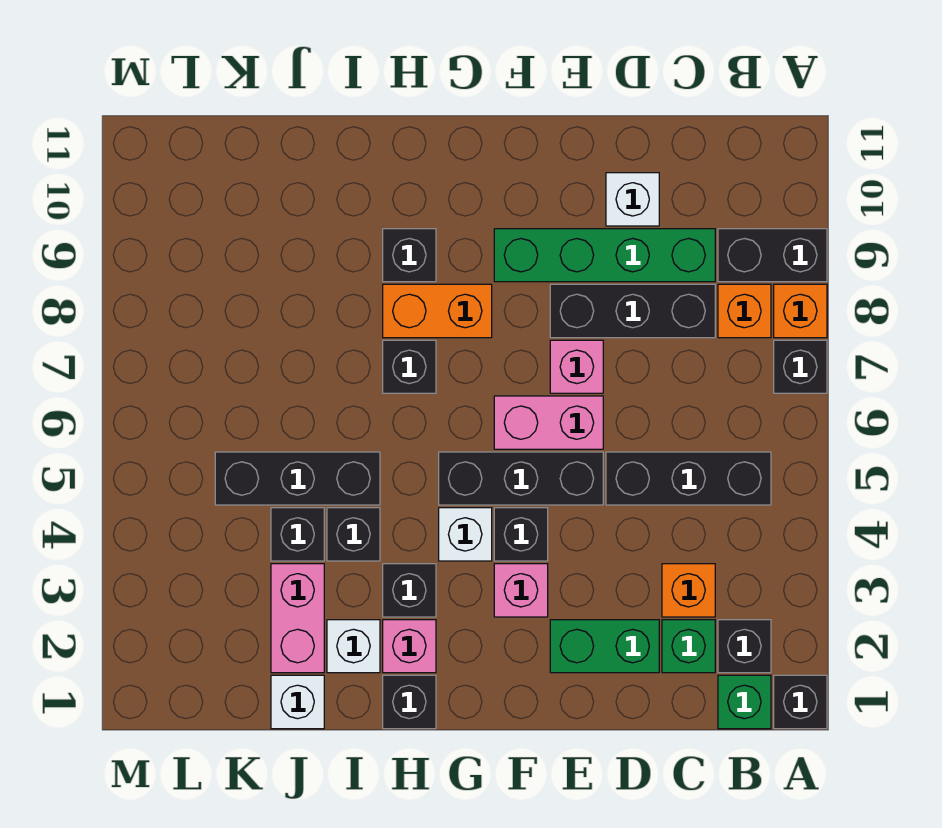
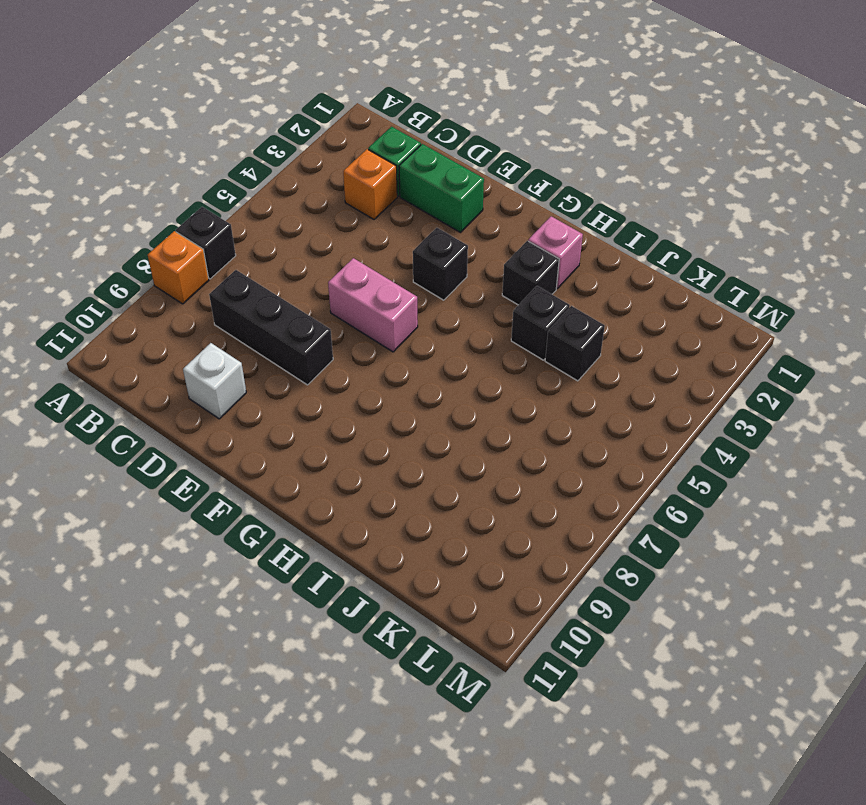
none -> black 1x1 brick [774,675,827,729]
none -> black 1x2 brick [718,229,827,282]
none -> green 1x1 brick [718,675,771,729]
none -> black 1x1 brick [718,620,771,673]

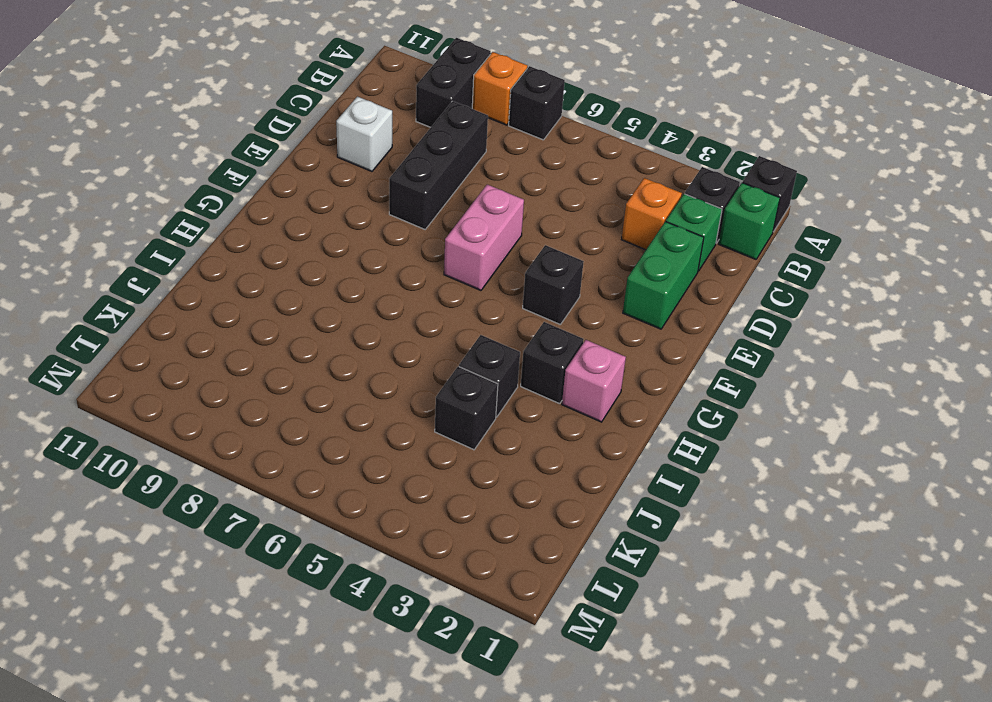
none -> black 1x3 brick [606,452,771,505]
none -> orange 1x1 brick [718,284,771,338]
none -> green 1x4 brick [494,229,715,282]
none -> black 1x3 brick [439,452,603,505]

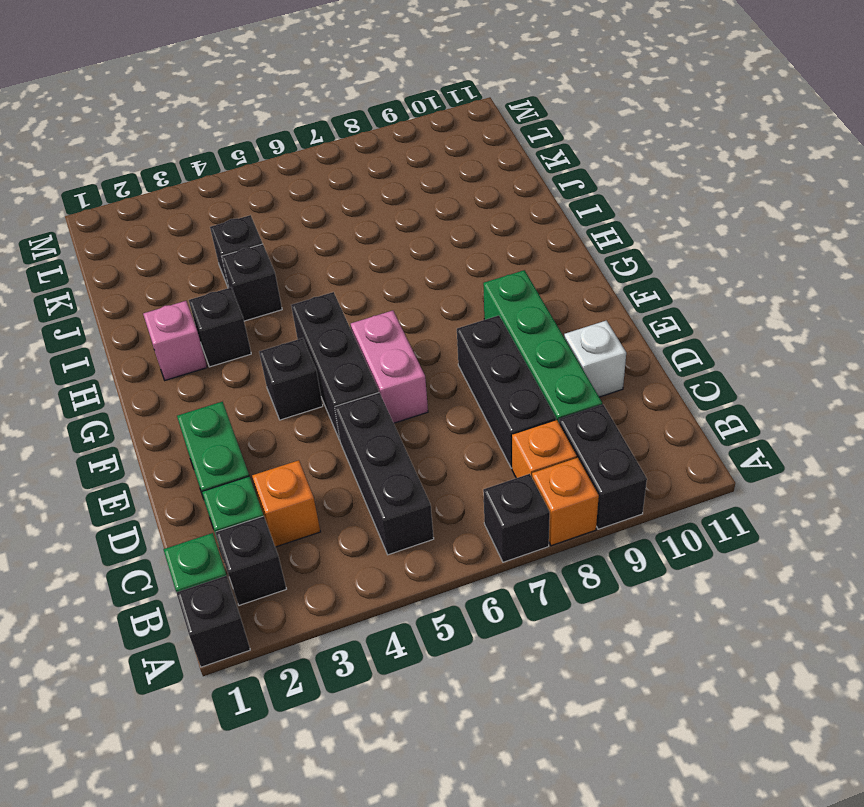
none -> pink 1x1 brick [550,340,603,393]
none -> pink 1x1 brick [494,564,548,617]
none -> white 1x1 brick [439,508,492,561]
none -> orange 1x2 brick [383,284,492,338]

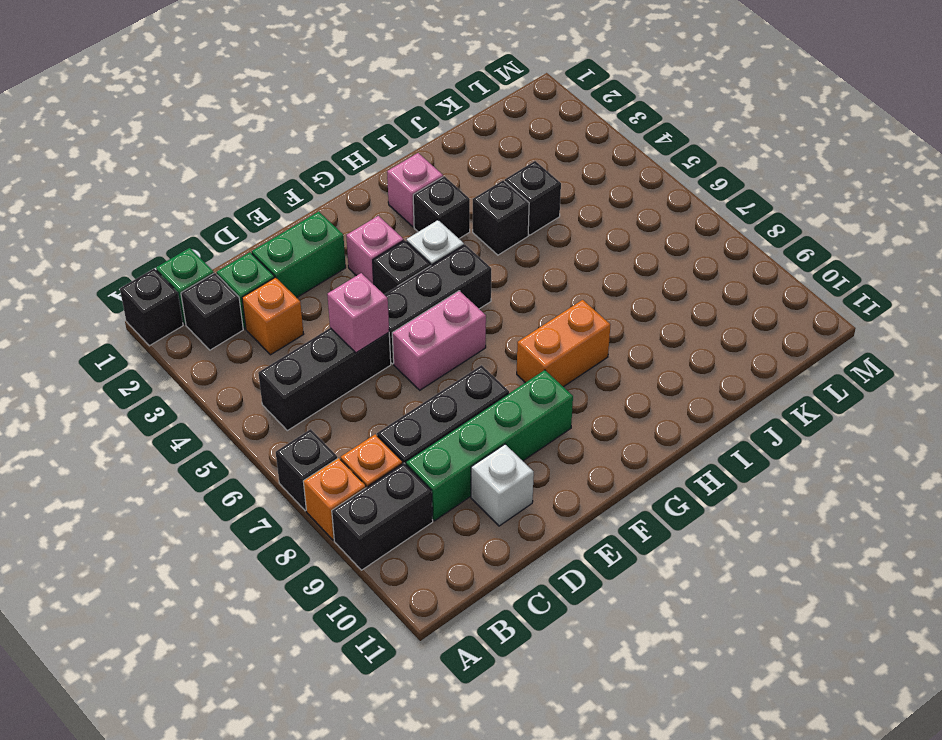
pink 1x1 brick [327,273,389,353] -> pink 1x1 brick moved to [550,340,603,393]
none -> black 1x1 brick [383,675,436,729]
none -> black 1x1 brick [383,340,436,393]
none -> black 1x1 brick [383,229,436,282]
none -> white 1x1 brick [327,620,380,673]

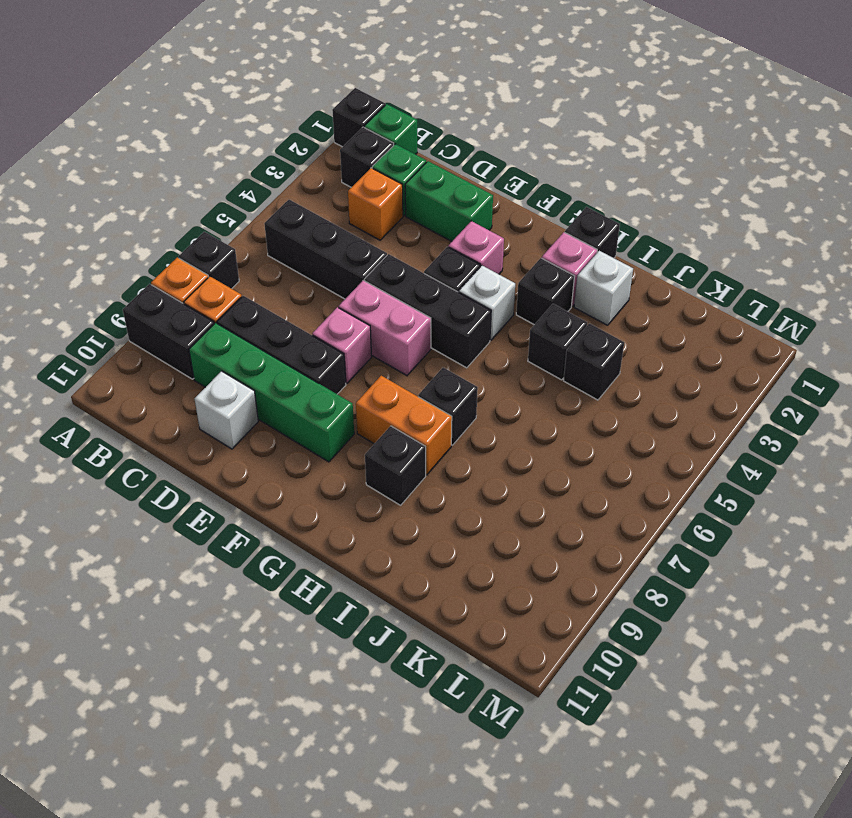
none -> black 1x3 brick [215,452,380,505]
none -> white 1x1 brick [271,675,324,729]
none -> pink 1x2 brick [271,564,324,673]

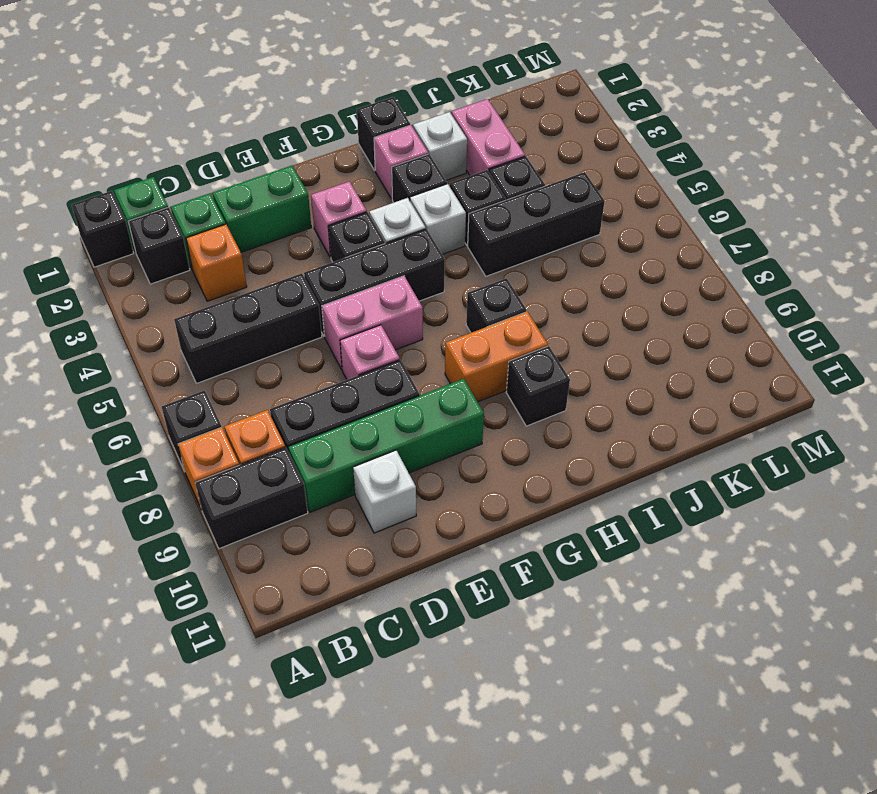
white 1x1 brick [410,184,466,254] -> white 1x1 brick moved to [271,675,324,729]

